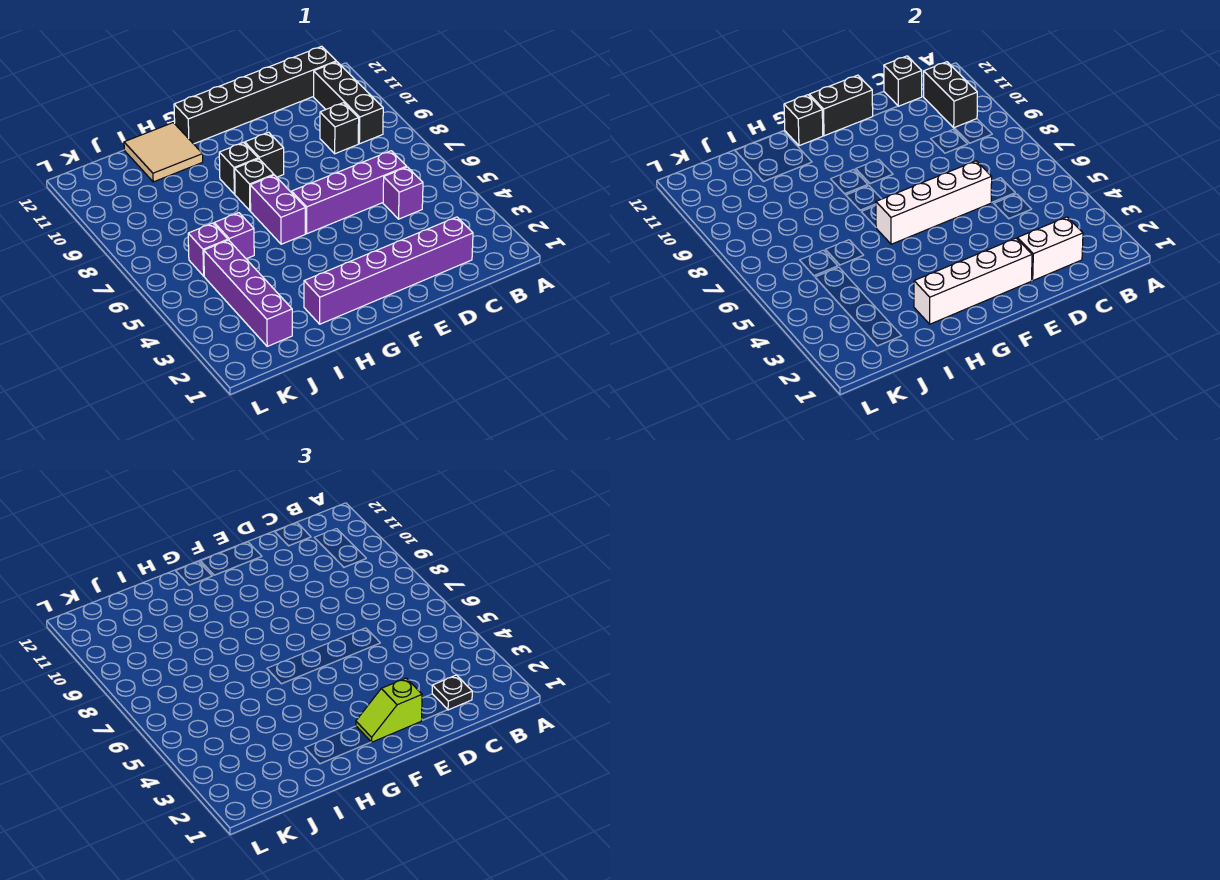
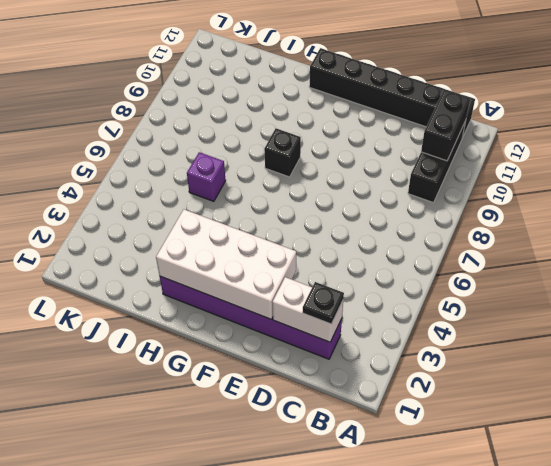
white 2x4 brick [156,209,296,319] -> white 1x4 brick [914,238,1032,324]
none -> purple 1x1 brick [383,167,423,219]
none -> purple 1x4 brick [292,151,407,234]
none -> black 1x1 brick [320,103,359,154]

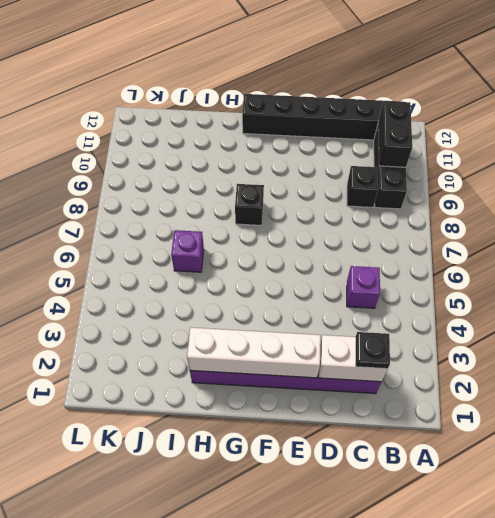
none -> purple 1x4 brick [292,151,407,234]
none -> black 1x1 brick [245,132,284,177]
none -> purple 1x2 brick [250,175,305,244]

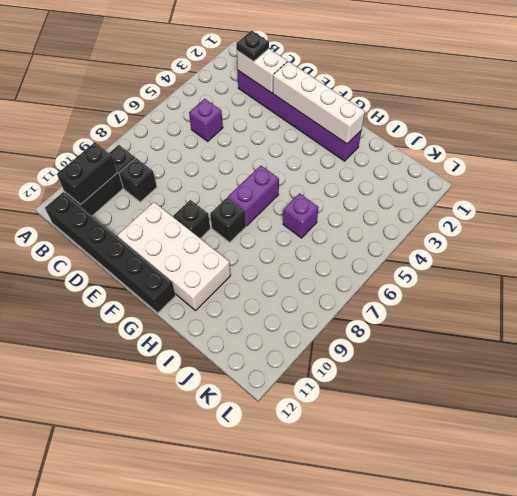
white 2x4 brick [118,202,231,310] -> tan 2x2 tile [124,123,203,182]
none -> purple 1x4 brick [292,151,407,234]
none -> black 1x1 brick [219,143,258,194]
none -> purple 1x4 brick [204,240,292,346]

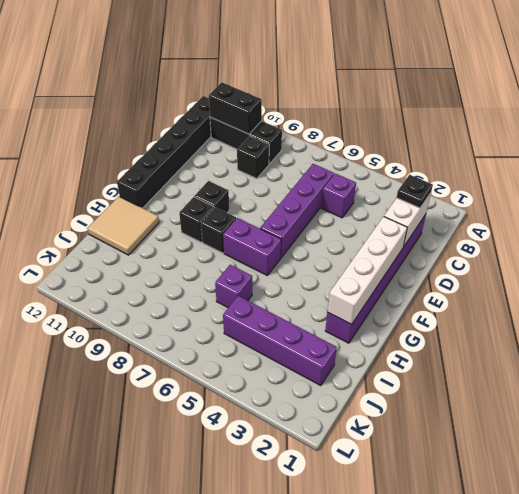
none -> purple 1x1 brick [188,223,228,276]
none -> black 1x1 brick [884,56,922,106]
none -> white 1x4 brick [876,161,992,244]

